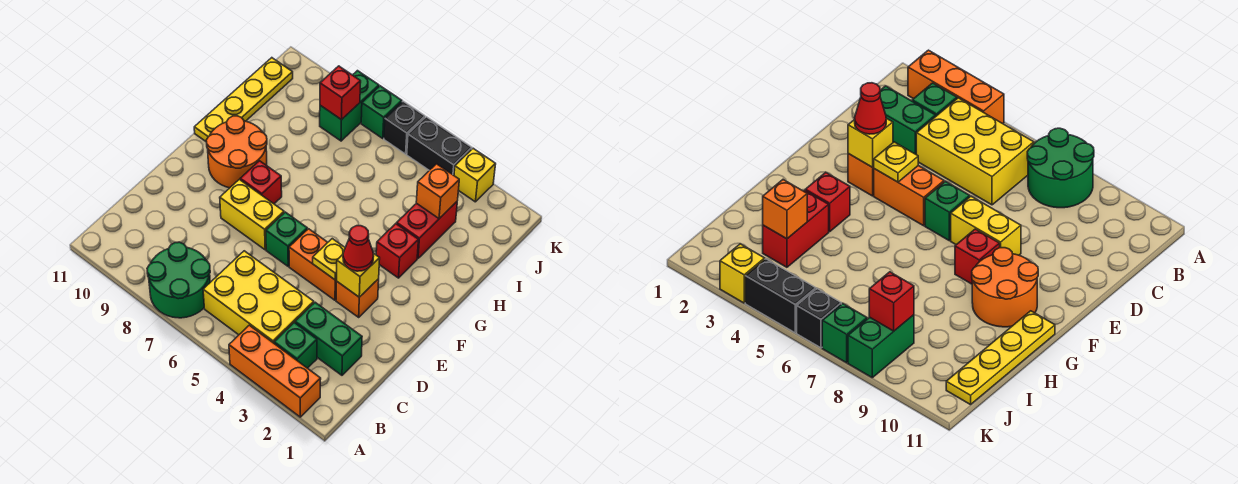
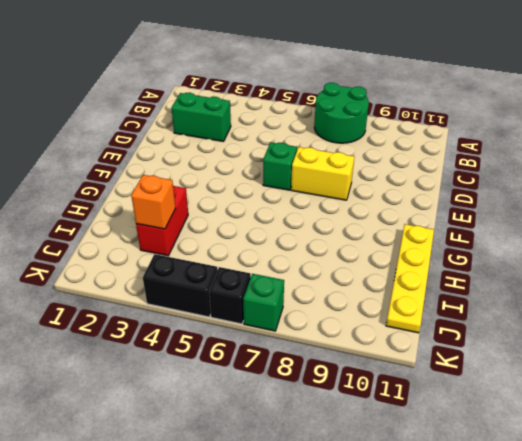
none -> orange 1x3 brick [229,325,321,417]
none -> green 1x1 brick [274,323,317,368]
none -> yellow 2x3 brick [203,251,314,343]

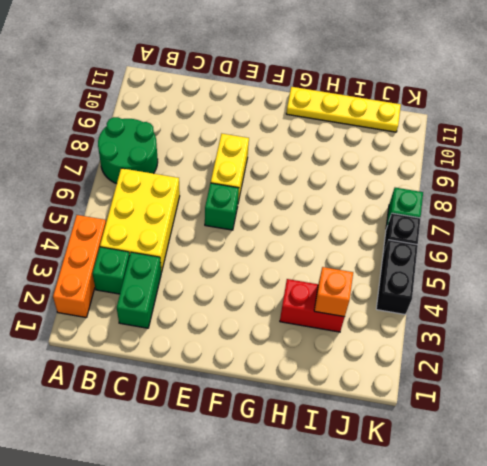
none -> orange 1x1 brick [336,279,379,317]
none -> orange 1x2 brick [289,229,337,300]
none -> red 1x1 brick [240,161,282,204]

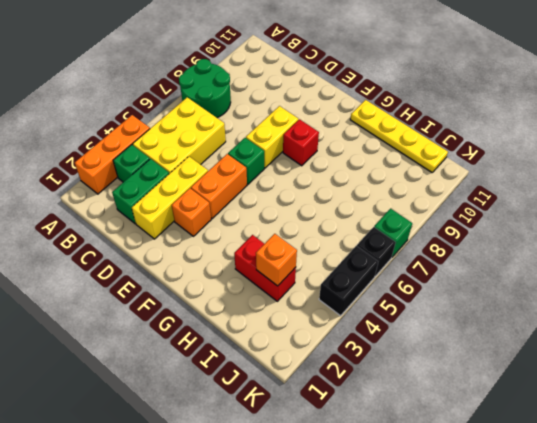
yellow 1x3 brick [132,157,208,239] -> none
none -> orange 2x2 round brick [206,116,267,188]
none -> red 1x1 brick [376,224,418,278]
none -> green 1x2 brick [320,71,379,141]

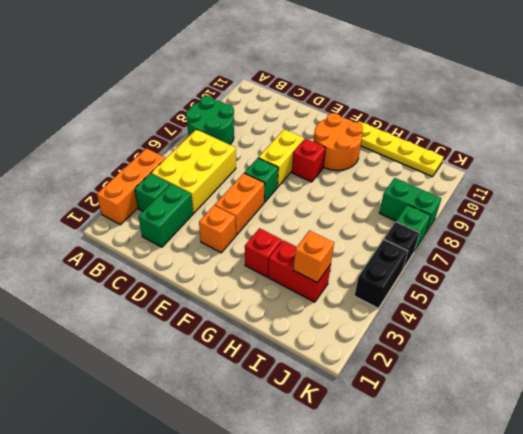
none -> yellow 1x1 brick [454,148,496,202]
none -> yellow 1x1 brick [337,253,380,297]
none -> yellow 1x1 plate [313,239,345,280]

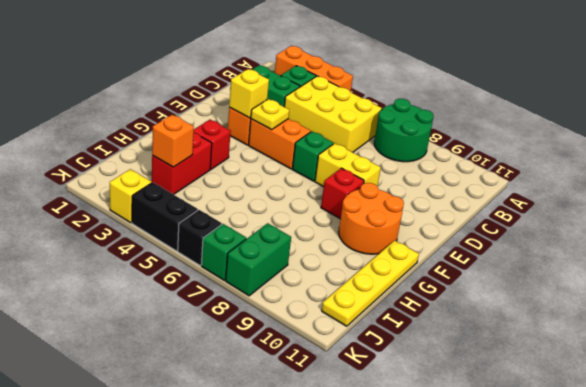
none -> red 1x1 brick [320,66,361,120]
none -> red 1x1 cone [343,226,374,271]

